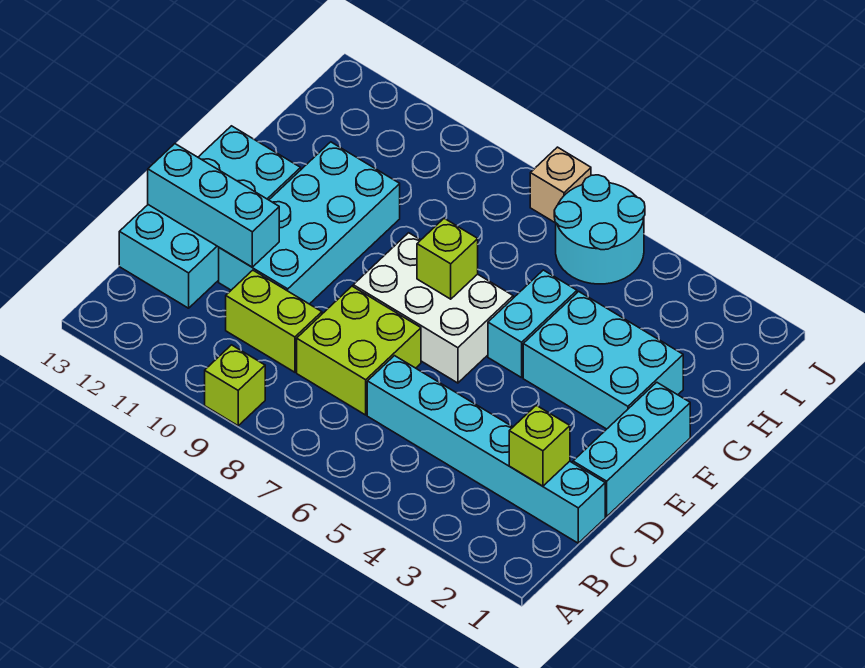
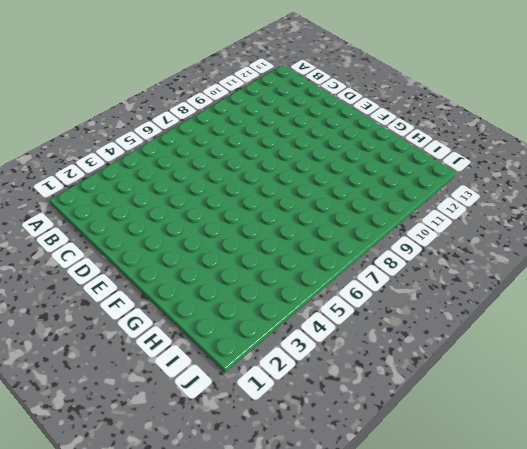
none -> lime 1x1 brick [205,345,265,426]
none -> cyan 1x6 brick [367,356,605,543]
none -> lime 2x2 brick [297,286,421,415]

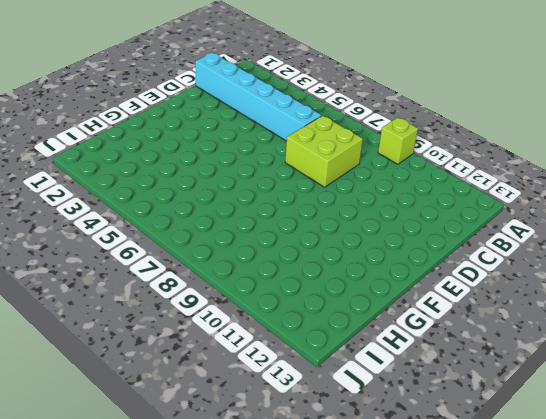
none -> lime 1x2 brick [226,270,322,372]
none -> cyan 2x4 brick [119,126,301,308]
none -> cyan 1x3 brick [573,382,690,516]

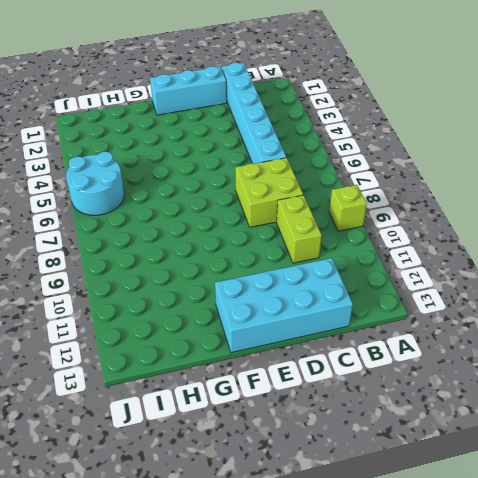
none -> cyan 2x4 brick [219,142,400,304]
none -> white 2x3 brick [353,233,513,383]
none -> cyan 2x3 brick [523,292,683,429]

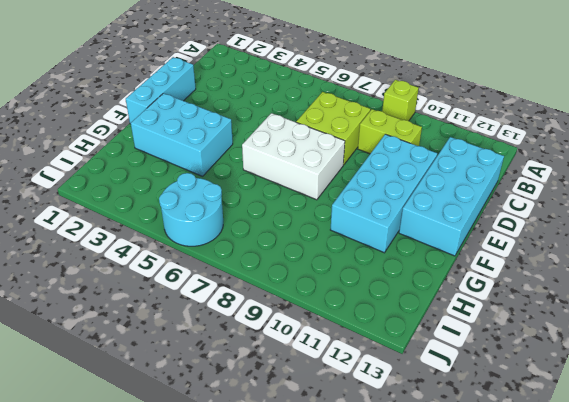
none -> cyan 1x6 brick [367,356,605,543]
none -> cyan 1x2 brick [488,270,577,378]
none -> tan 1x1 brick [530,147,591,223]

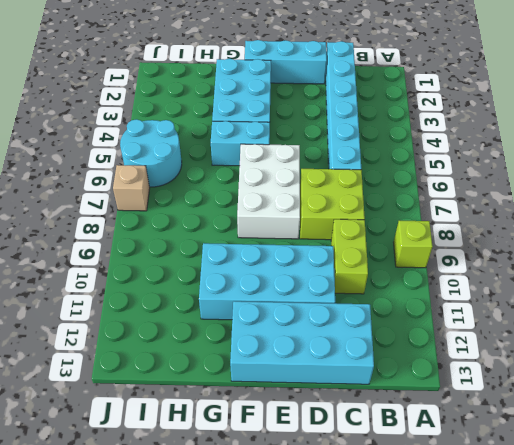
none -> lime 1x1 brick [509,405,570,486]
none -> cyan 1x3 brick [148,144,279,267]
none -> lime 1x1 brick [417,218,478,299]

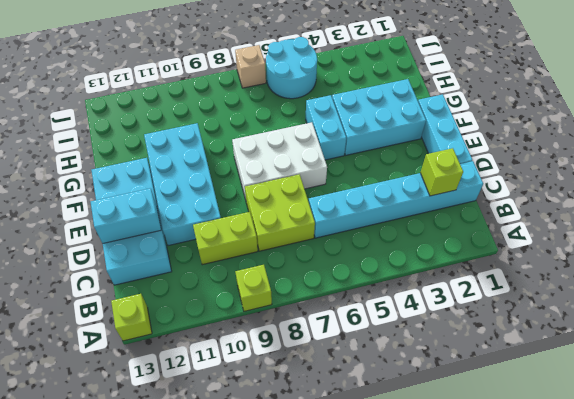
lime 1x1 brick [111,294,152,341] -> lime 1x1 brick moved to [417,218,478,299]
cyan 1x2 brick [91,188,161,244] -> cyan 1x3 brick [148,144,279,267]

